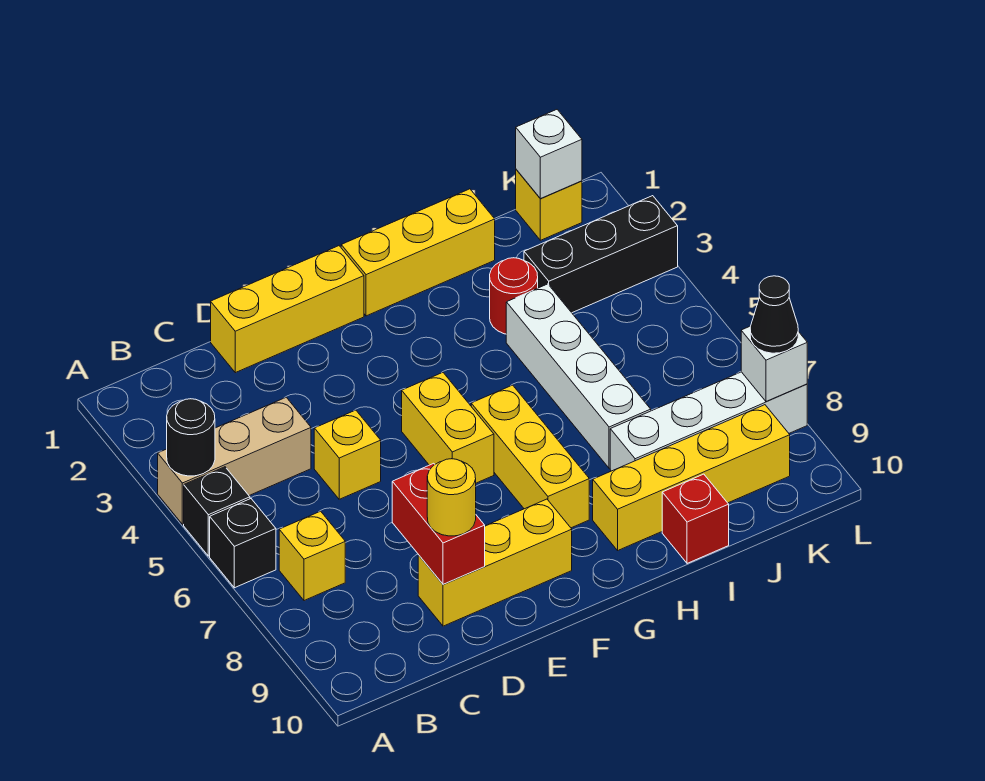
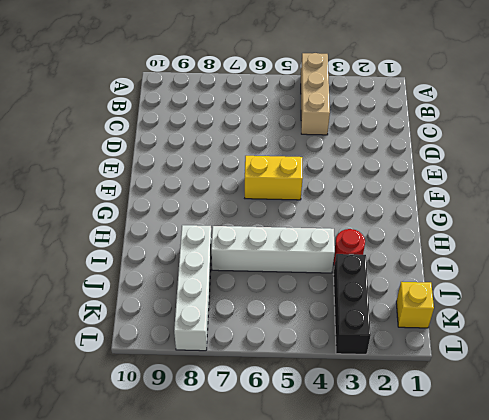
none -> black 1x1 brick [184,467,250,556]
none -> black 1x1 brick [210,499,276,588]
none -> yellow 1x1 brick [279,511,345,601]

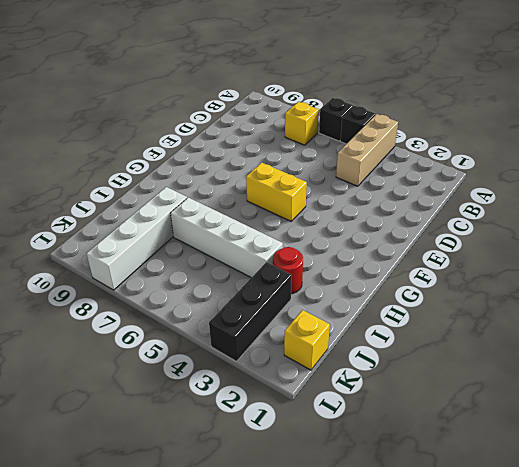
none -> yellow 1x3 brick [211,246,364,373]
none -> yellow 1x1 brick [314,410,381,499]
none -> yellow 1x3 brick [418,499,572,626]

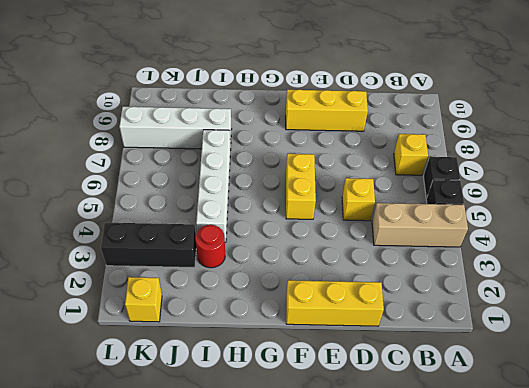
none -> yellow 1x3 brick [341,189,495,316]
none -> yellow 1x3 brick [471,385,589,528]
none -> yellow 1x4 brick [593,405,790,550]

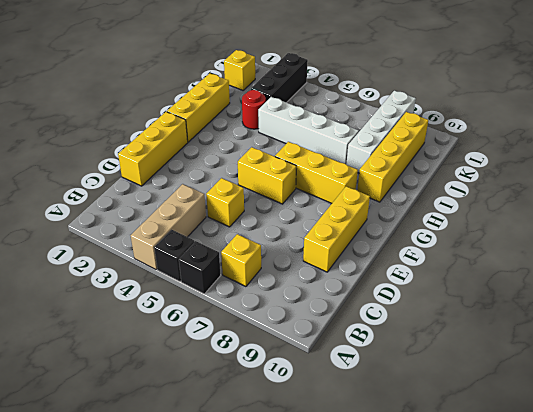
none -> red 1x1 brick [662,474,729,563]
none -> black 1x1 round brick [167,399,215,476]
none -> red 1x2 brick [392,463,485,585]

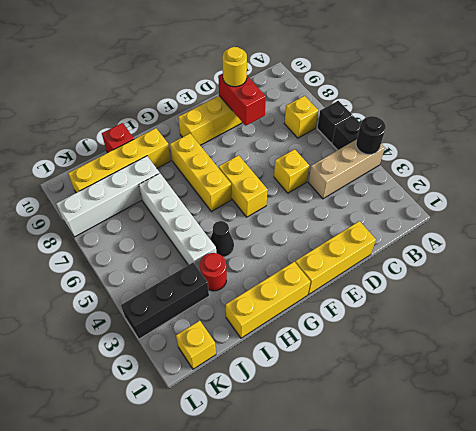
black 1x1 cone [210,221,234,257] -> black 1x1 cone moved to [750,276,798,353]
none -> white 1x1 brick [516,110,582,199]
none -> white 1x1 brick [741,327,807,401]

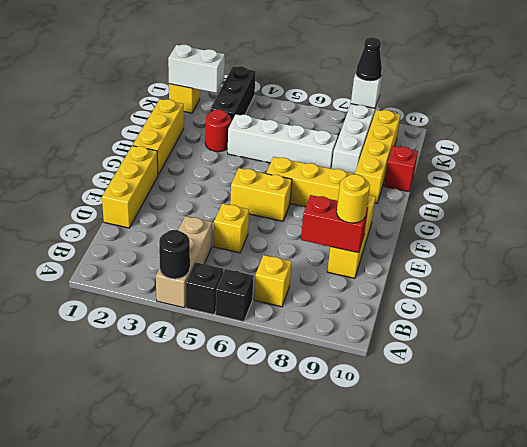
white 1x2 brick [168,45,225,93] -> white 1x1 brick [516,110,582,199]

